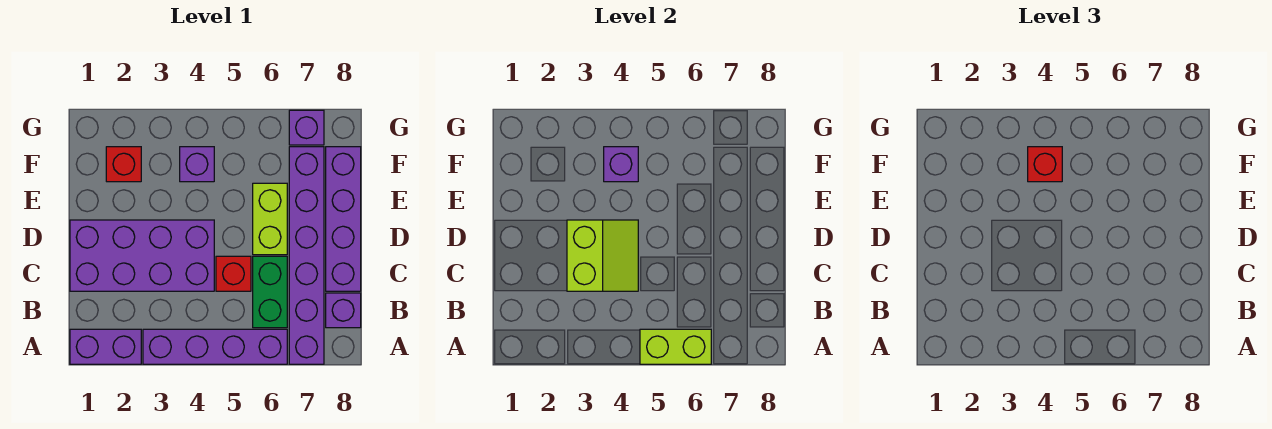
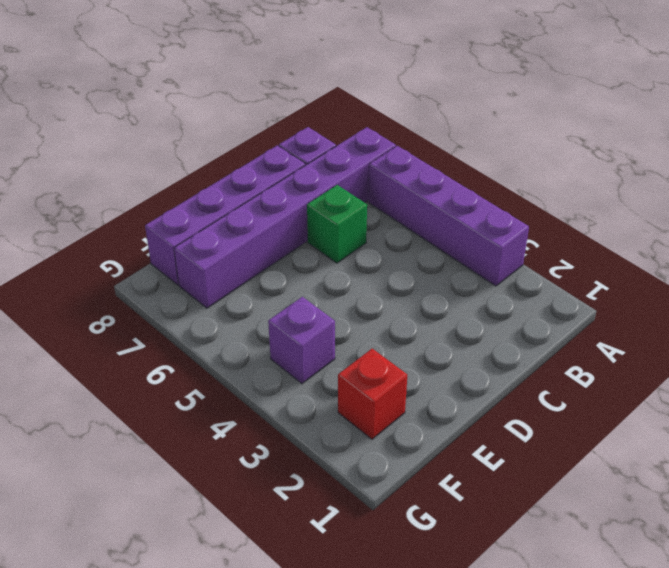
green 1x1 brick [307,185,367,263] -> green 1x2 brick [253,256,287,328]
none -> purple 1x2 brick [70,329,141,364]
none -> purple 2x4 brick [70,220,214,291]
none -> red 1x1 brick [216,256,251,291]

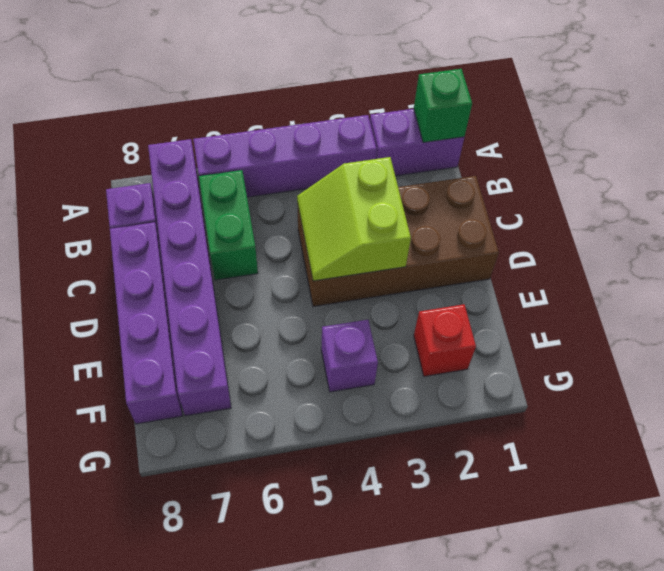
green 1x1 brick [414,69,472,142] -> none
brown 2x4 brick [297,176,499,307] -> purple 2x4 brick [70,220,214,291]
none -> red 1x1 brick [216,256,251,291]
none -> lime 1x2 brick [253,183,287,255]
none -> purple 1x1 brick [289,110,324,145]

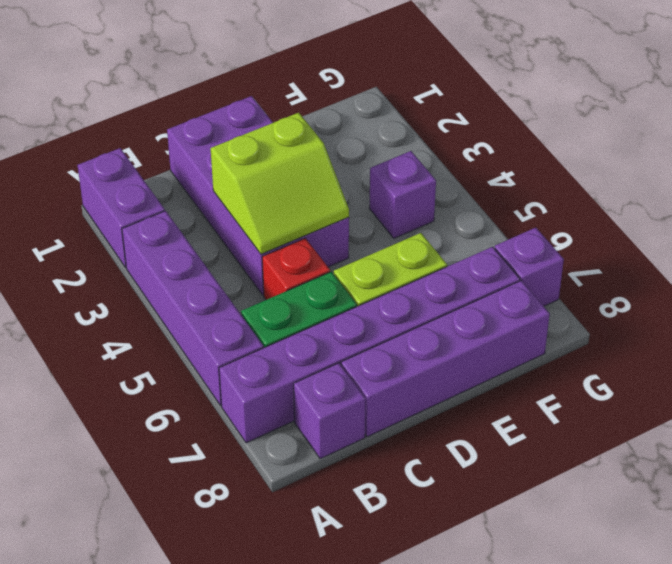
none -> red 1x1 brick [106,147,141,182]
none -> lime 1x2 brick [640,329,711,364]
none -> purple 1x1 brick [604,147,638,182]

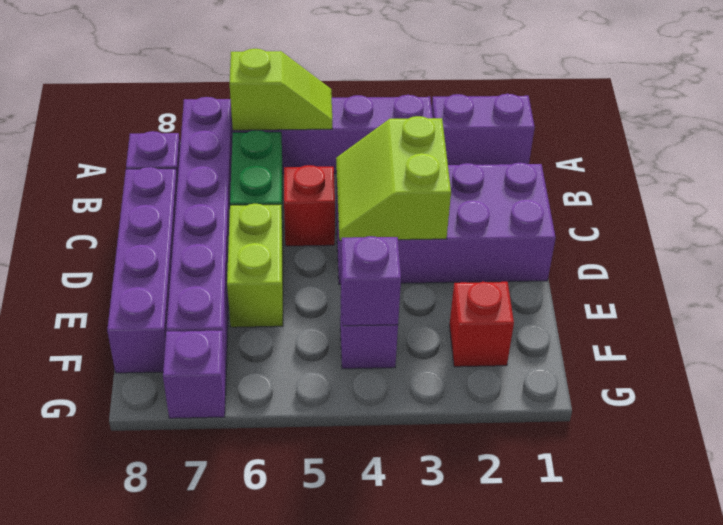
lime 1x2 slope [230,49,332,130] -> lime 1x2 brick [640,329,711,364]
none -> red 1x1 brick [1028,147,1062,182]

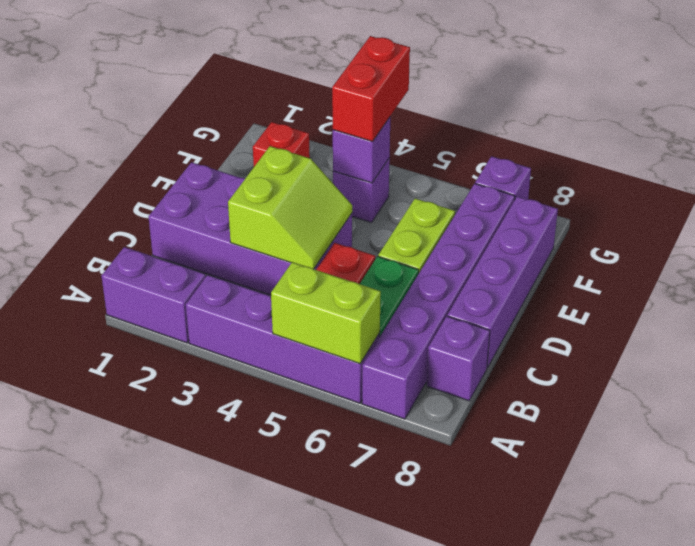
red 1x2 brick [332,36,410,142] -> red 1x1 brick [1028,147,1062,182]

